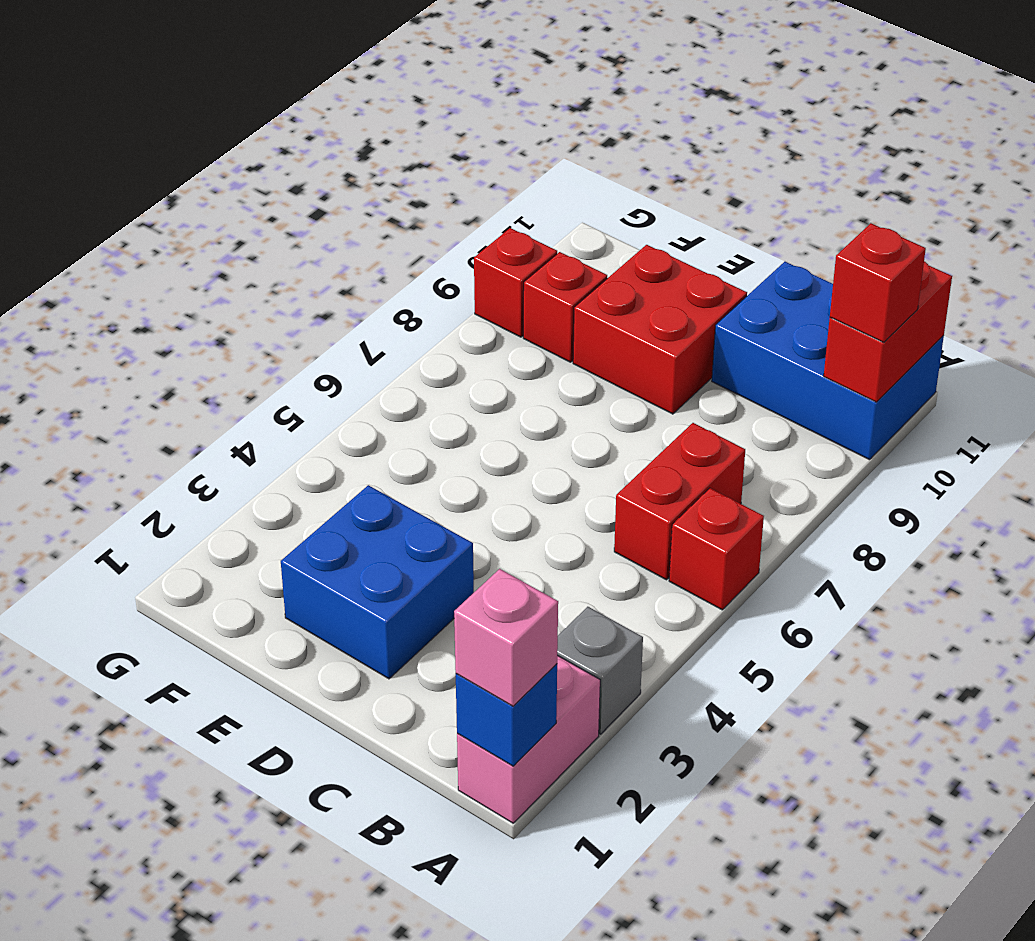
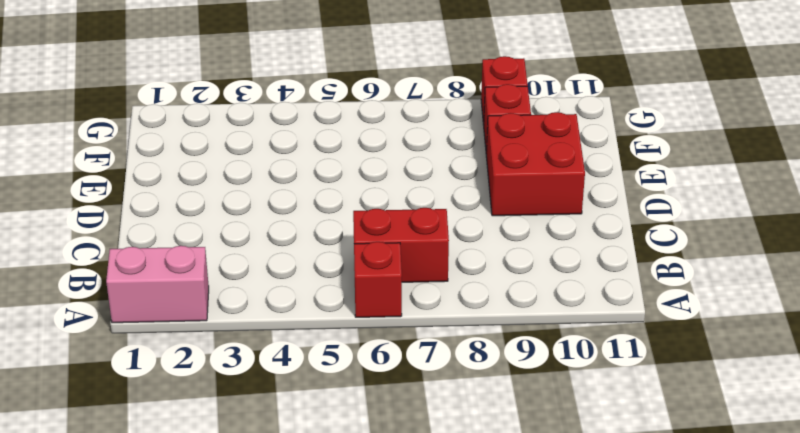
none -> grey 1x1 brick [557,607,643,734]
none -> blue 2x3 brick [712,262,944,460]
none -> blue 2x2 brick [281,485,474,679]

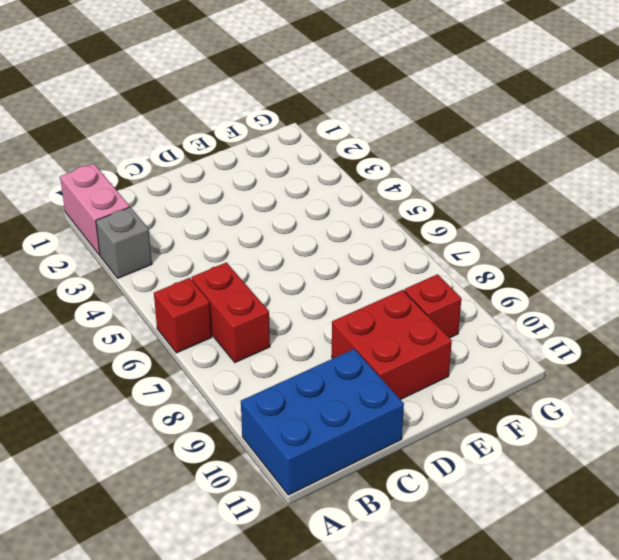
none -> blue 2x2 brick [281,485,474,679]
none -> red 1x1 brick [474,228,557,337]
none -> blue 1x1 brick [456,664,557,766]

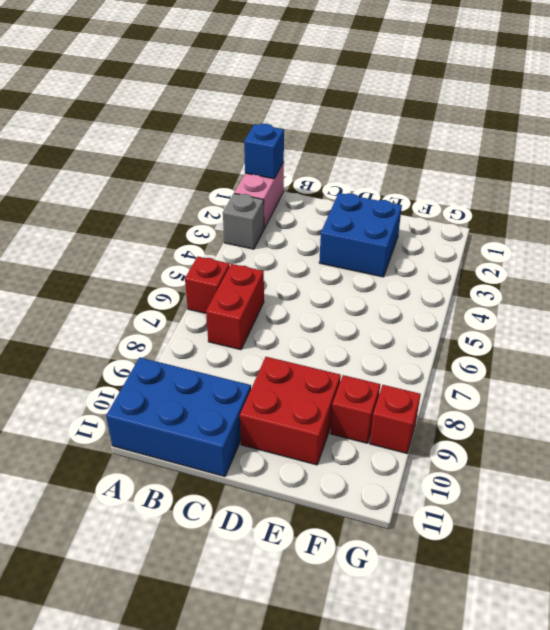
none -> red 1x2 brick [824,261,952,402]
none -> pink 1x1 brick [454,569,558,706]
none -> red 1x1 brick [830,223,926,342]

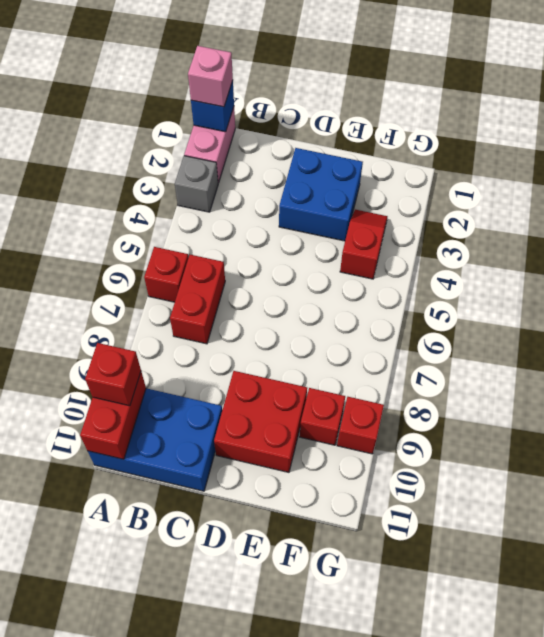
red 1x2 slope [340,209,388,279] -> none

